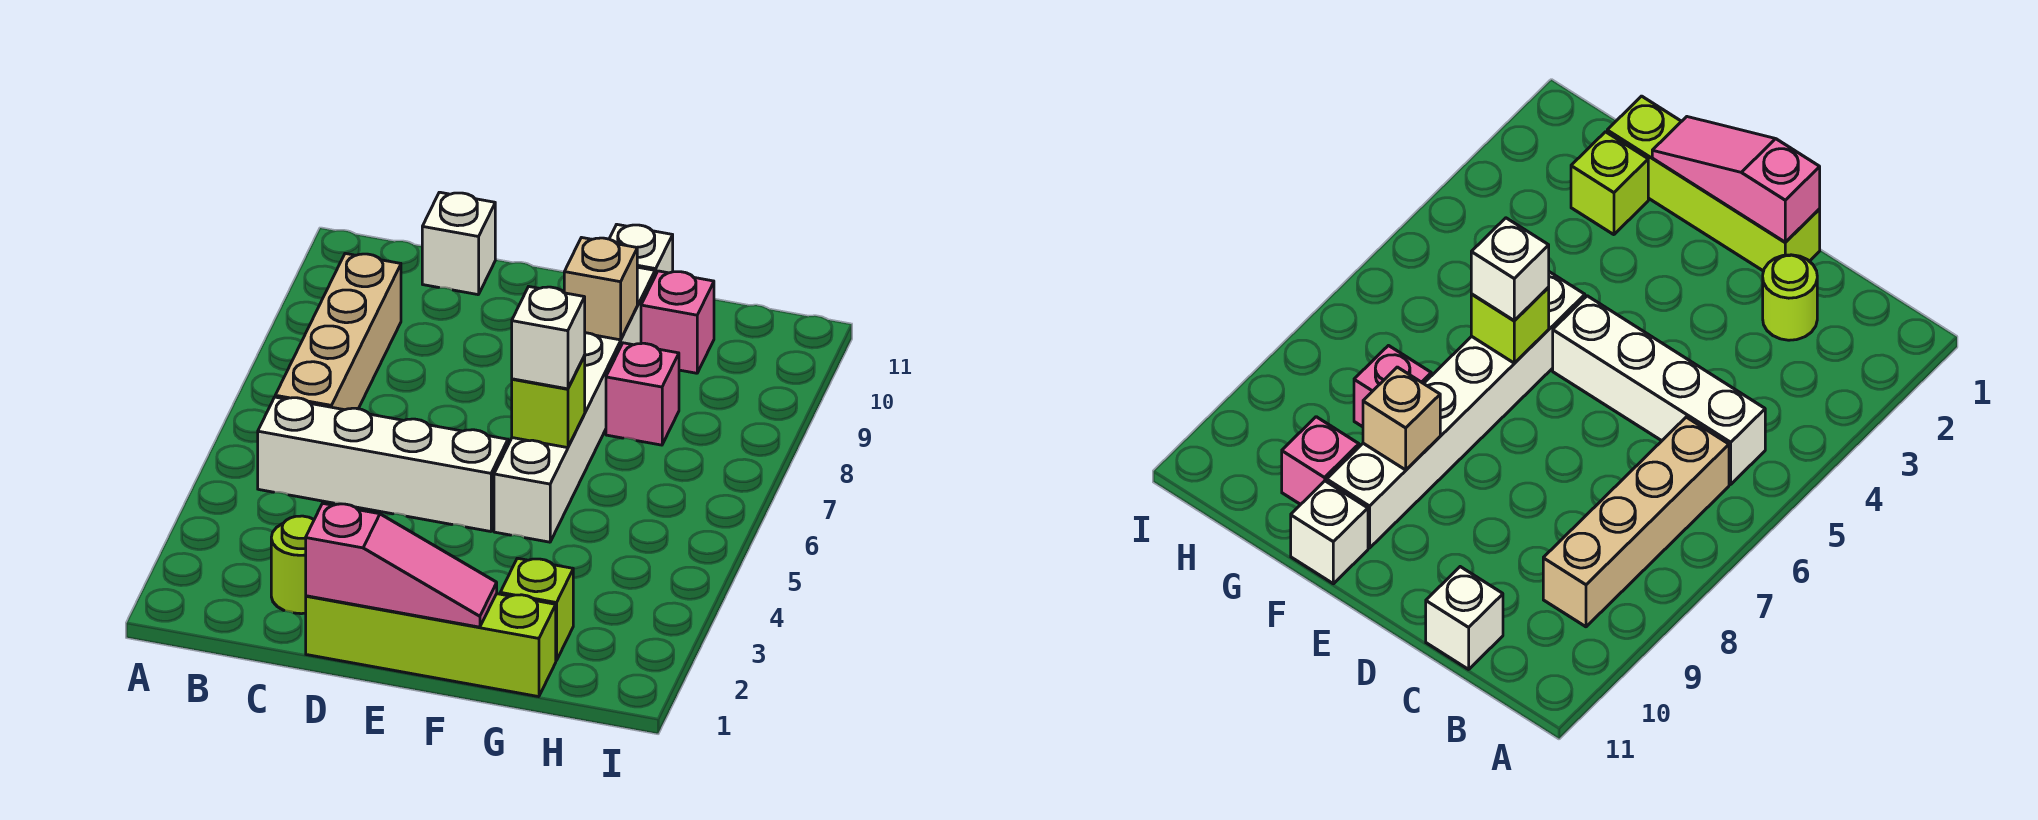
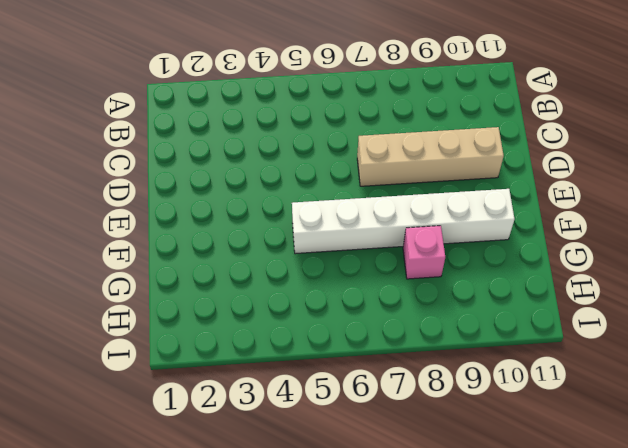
tan 1x4 brick [357,127,504,186] -> tan 1x4 brick moved to [275,253,401,410]
none -> white 1x4 brick [258,397,508,531]
none -> lime 1x1 round brick [271,516,314,614]
none -> white 1x1 brick [422,192,495,295]

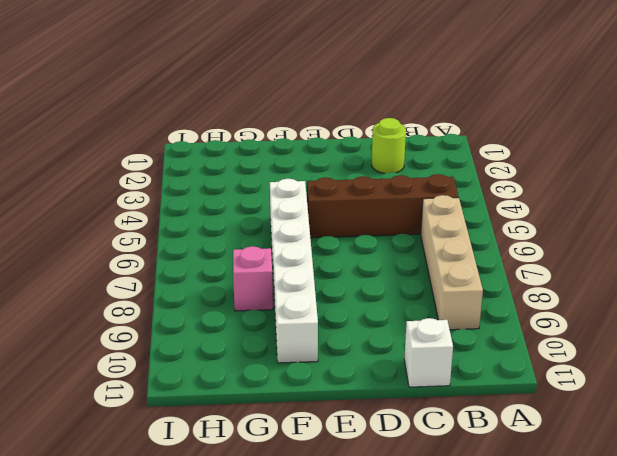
brown 1x4 brick [307,174,459,238] -> white 1x4 brick [258,397,508,531]
none -> lime 1x4 brick [306,594,556,697]
none -> white 1x1 brick [609,224,673,276]
none -> lime 1x1 brick [500,558,573,661]

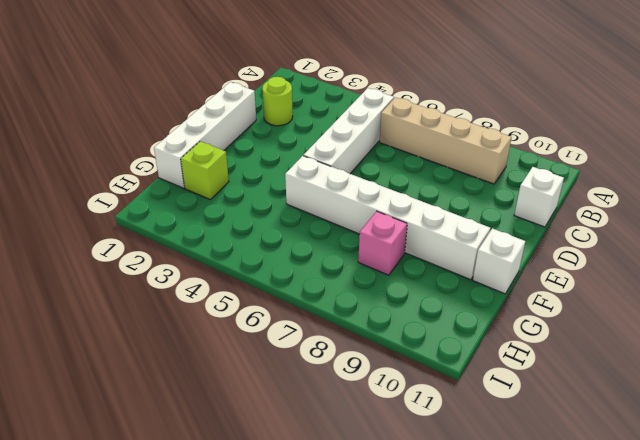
white 1x4 brick [154,82,256,188] -> lime 1x4 brick [306,594,556,697]
none -> pink 1x1 brick [641,271,714,373]
none -> pink 1x3 slope [306,503,497,627]
none -> lime 1x1 brick [512,356,585,448]

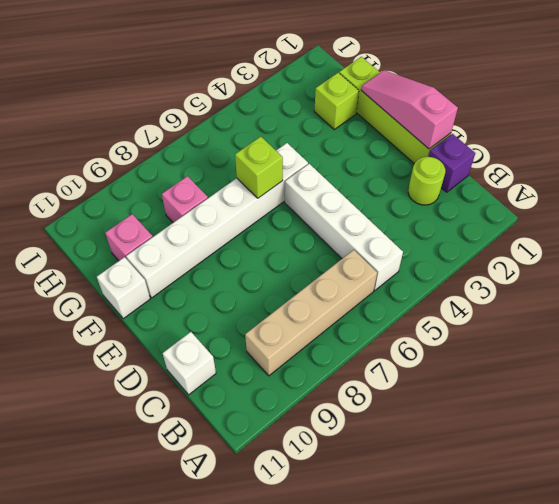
purple 1x1 brick [429,134,475,192] -> none
none -> tan 1x1 brick [564,238,637,340]
none -> white 1x1 brick [512,287,585,389]

